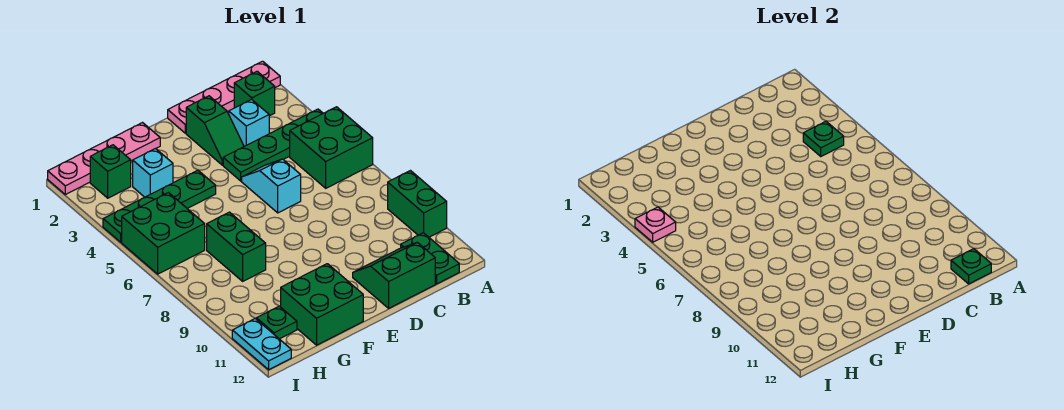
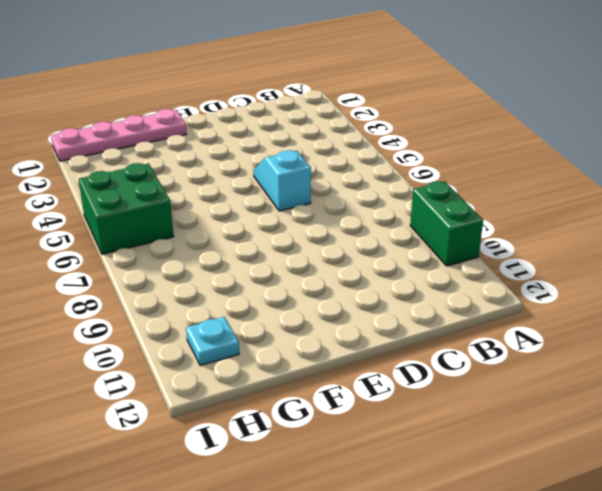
cyan 1x1 plate [186,317,239,366] -> green 1x1 plate [256,306,297,339]
none -> pink 1x4 plate [168,61,280,133]
none -> green 1x4 plate [223,109,323,181]
none -> green 2x2 brick [290,107,373,188]

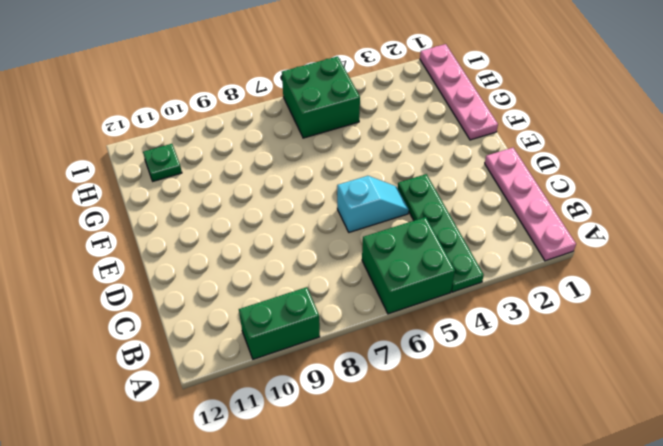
none -> green 1x1 brick [234,71,275,116]
none -> green 1x2 plate [401,233,459,284]
none -> cyan 1x1 brick [228,100,269,146]

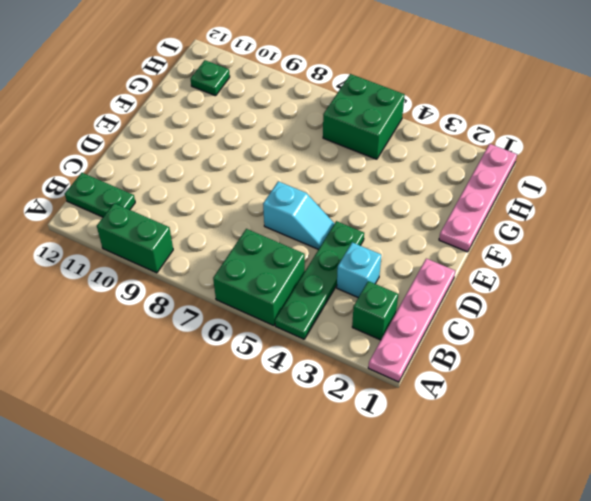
none -> green 2x2 slope [353,242,435,308]
none -> green 1x2 slope [186,96,244,165]
none -> green 1x4 plate [103,170,216,242]

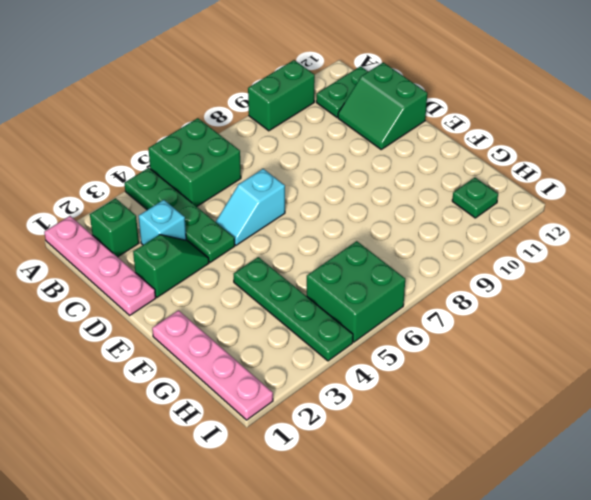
none -> green 2x2 brick [281,264,363,345]
none -> cyan 1x1 brick [133,149,173,197]
none -> green 1x2 brick [207,212,266,281]

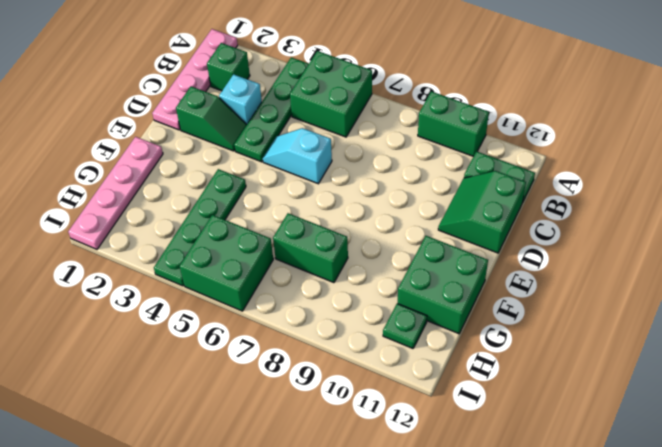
none -> cyan 1x1 brick [133,149,173,197]
none -> green 1x1 brick [90,145,131,198]
none -> cyan 1x2 plate [232,319,291,370]

